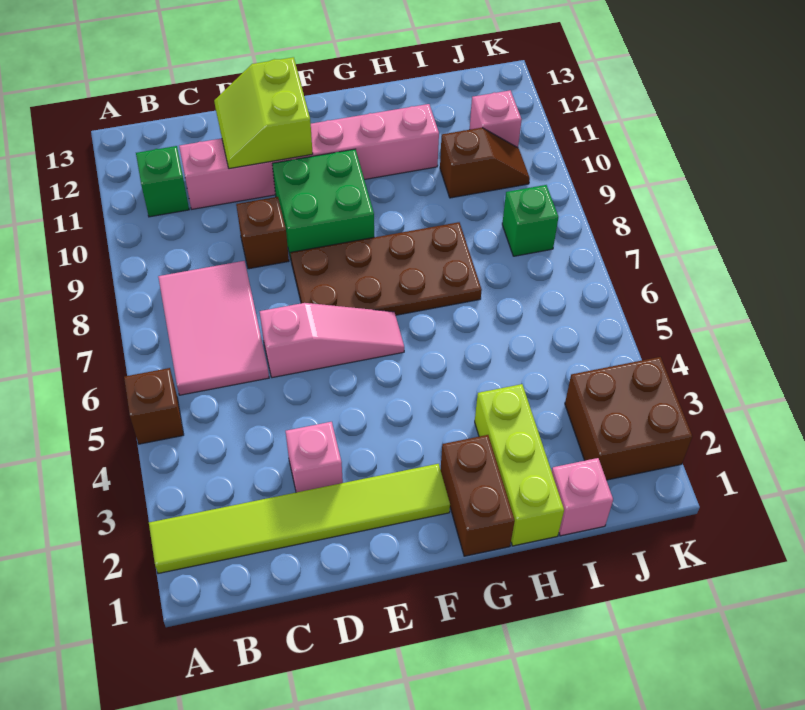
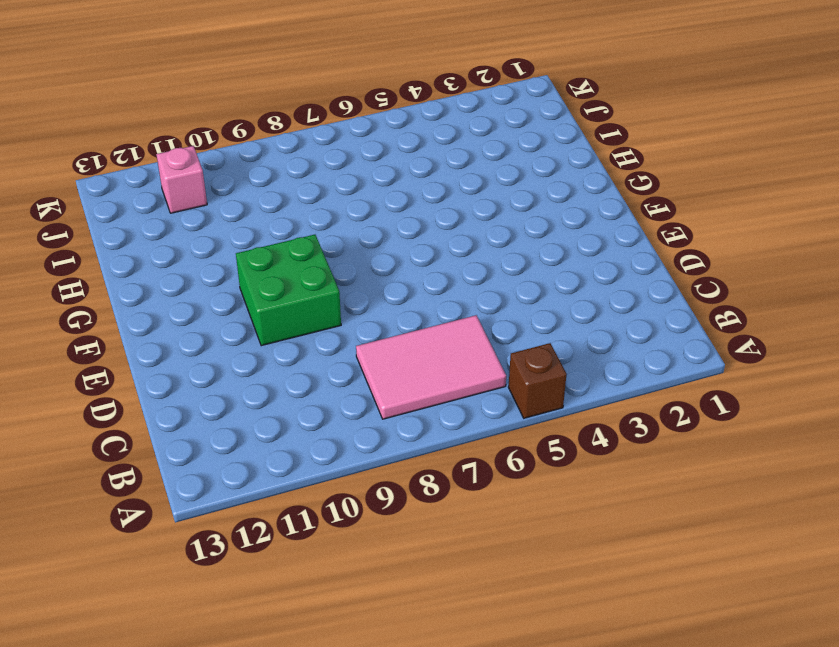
none -> lime 1x6 tile [149,464,450,574]
none -> green 1x1 brick [136,146,189,217]
none -> pink 1x6 brick [179,104,439,209]

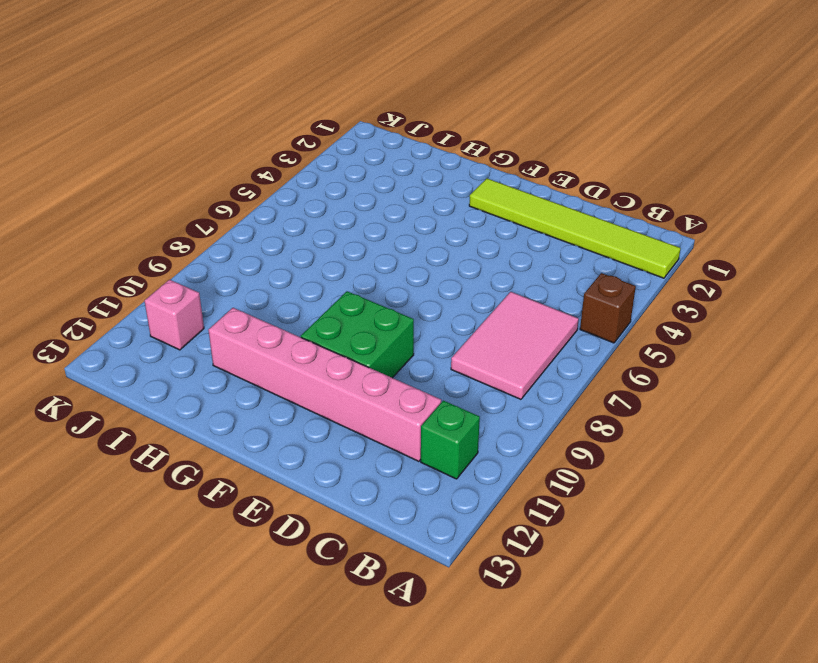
none -> pink 1x1 brick [286,422,343,492]
none -> pink 1x3 slope [260,303,404,378]
none -> brown 1x1 brick [236,197,289,269]

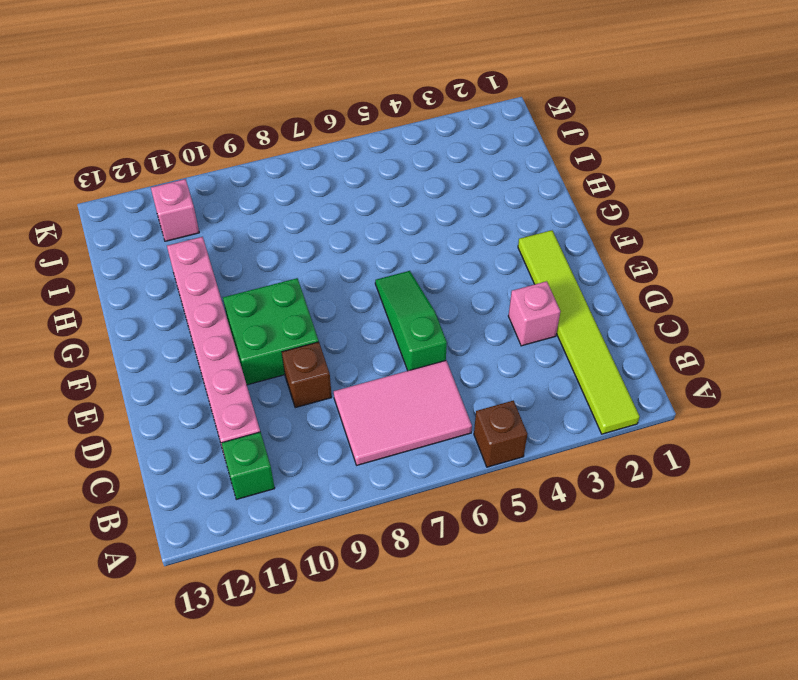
green 1x3 slope [375,271,447,371] -> pink 1x3 slope [260,303,404,378]
none -> brown 2x4 plate [291,222,482,315]
none -> brown 1x2 brick [440,435,515,556]
none -> lime 1x3 brick [475,384,564,546]

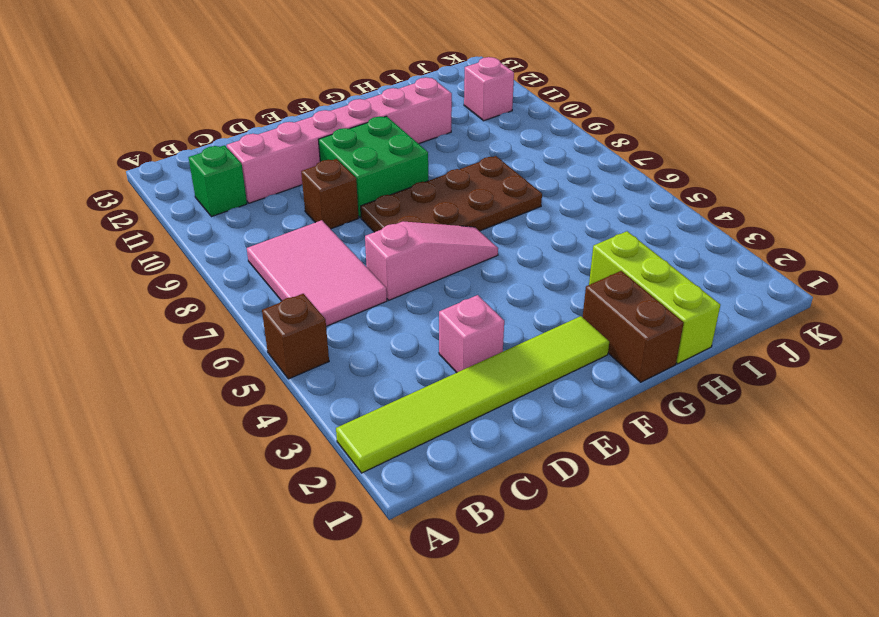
none -> pink 1x1 brick [552,458,613,536]
none -> brown 1x2 slope [440,128,530,198]
none -> brown 2x2 brick [565,357,692,480]

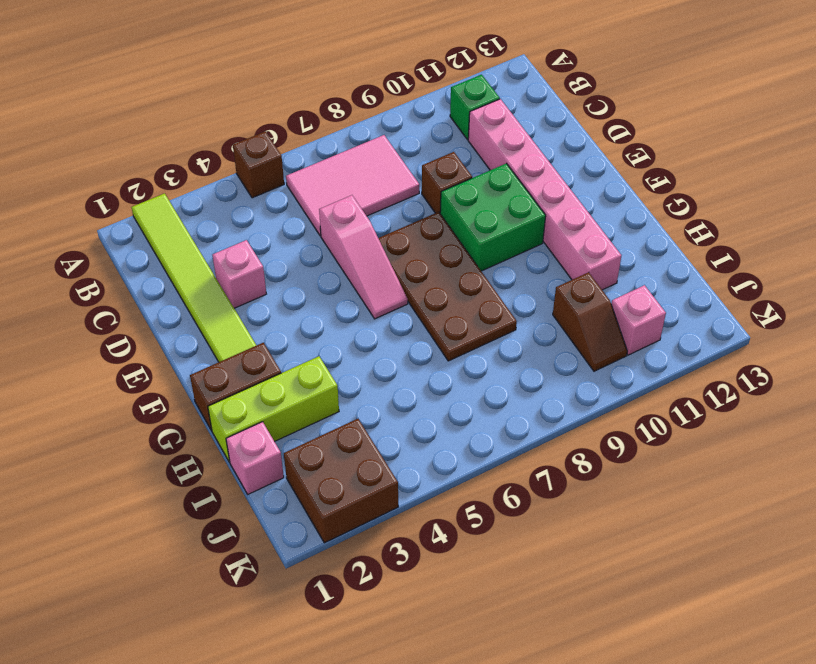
none -> green 1x1 brick [502,185,558,256]
none -> lime 2x2 slope [214,57,313,169]

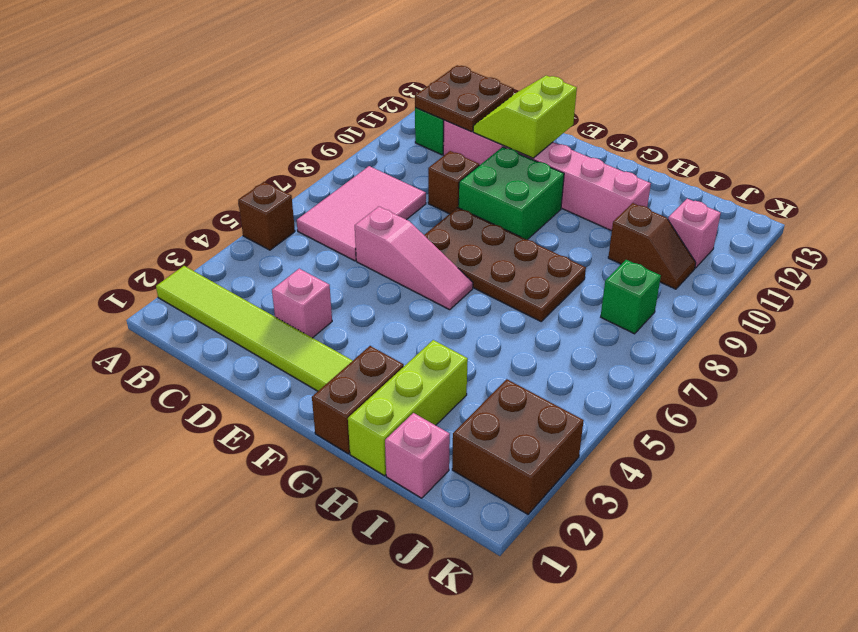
brown 2x2 plate [415,65,513,132] -> none

